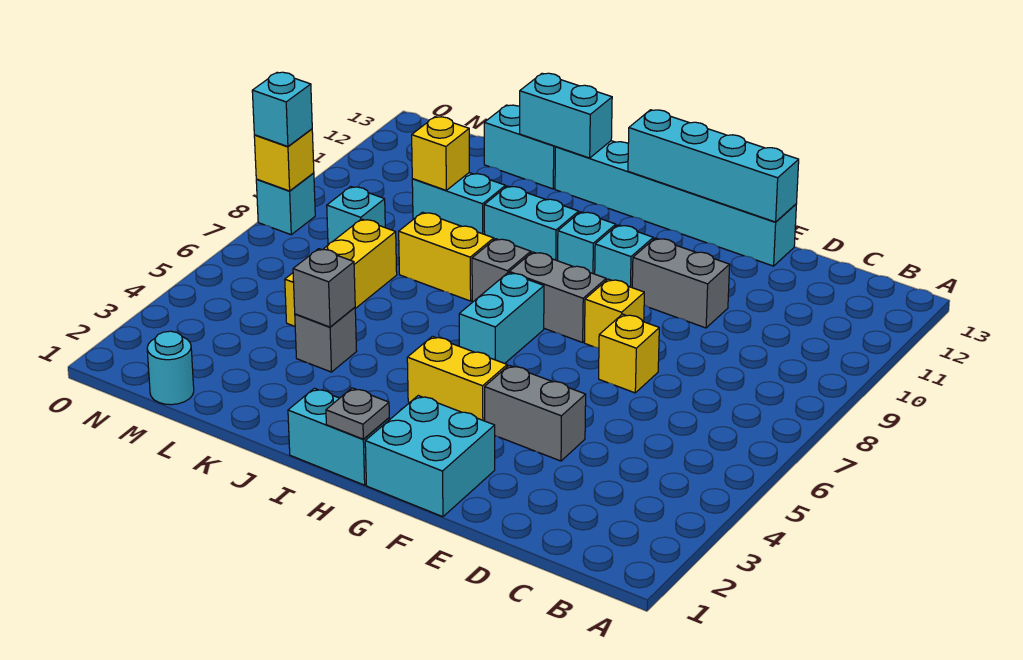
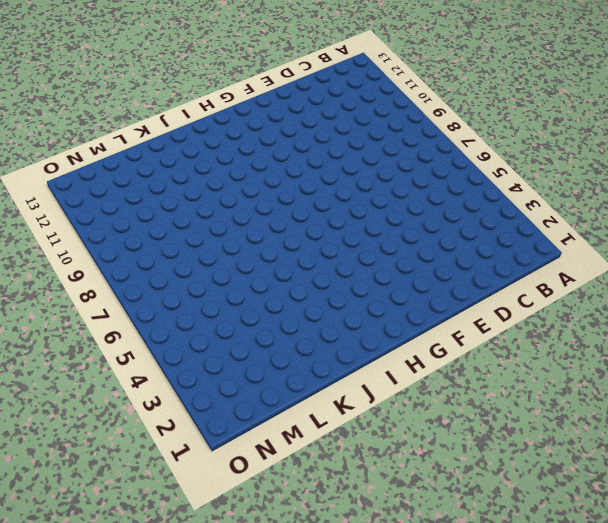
none -> grey 1x2 brick [485,365,586,461]
none -> yellow 1x1 brick [599,314,659,393]
none -> grey 1x2 brick [632,238,730,328]

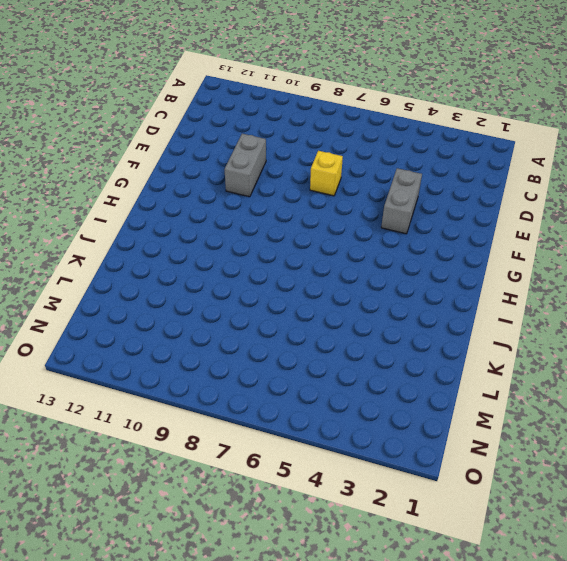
none -> cyan 1x6 brick [555,141,796,266]
none -> cyan 2x2 brick [365,396,495,517]
none -> yellow 1x1 brick [584,279,644,348]

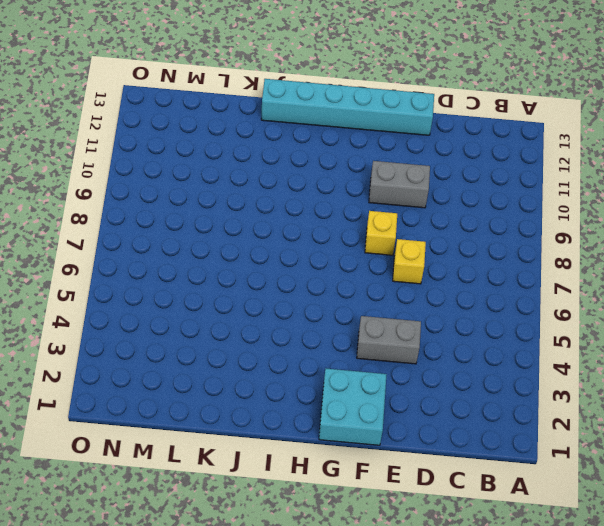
none -> yellow 1x2 brick [407,336,507,421]
none -> grey 1x2 brick [509,252,606,342]
none -> cyan 1x1 brick [595,225,653,287]

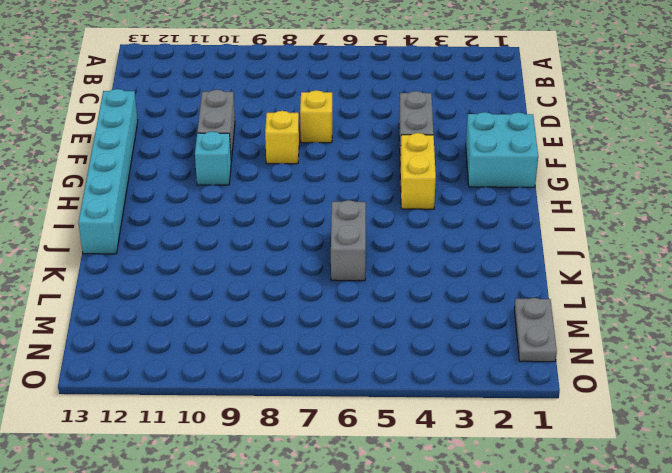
grey 1x2 brick [331,200,366,281] -> grey 1x2 brick moved to [509,252,606,342]
grey 1x2 plate [514,298,557,362] -> cyan 1x1 round brick [147,331,194,405]
none -> cyan 1x2 brick [288,388,389,485]
none -> cyan 1x2 brick [459,273,544,363]
none -> cyan 1x1 brick [558,212,616,274]

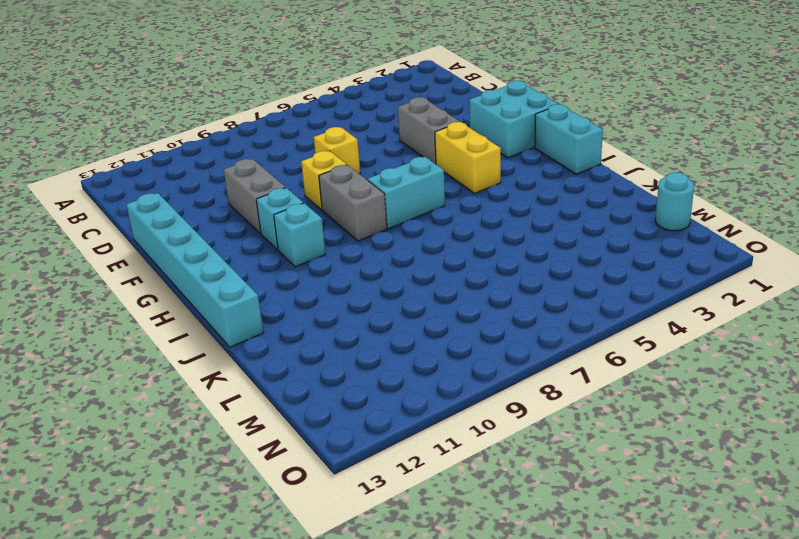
none -> grey 1x1 brick [472,239,531,302]
none -> cyan 1x2 brick [484,186,579,261]
none -> yellow 1x2 brick [399,212,494,301]

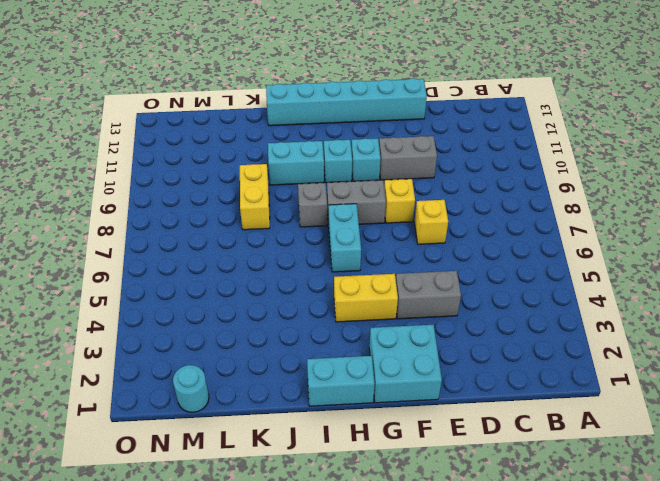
yellow 1x2 brick [240,164,270,230] -> yellow 1x2 brick turned to [399,212,494,301]
none -> grey 1x1 brick [295,307,357,372]
none -> cyan 1x2 brick [412,173,506,234]
none -> cyan 1x2 brick [484,105,555,189]

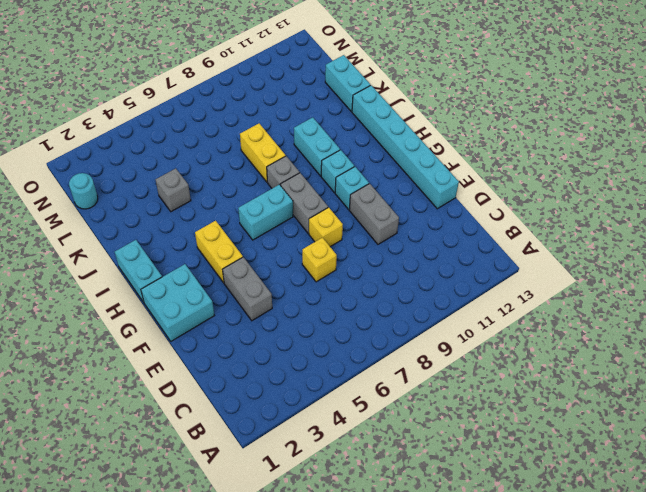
none -> cyan 1x2 brick [412,173,506,234]
none -> yellow 1x3 brick [285,219,397,326]
none -> cyan 1x1 brick [327,187,385,245]

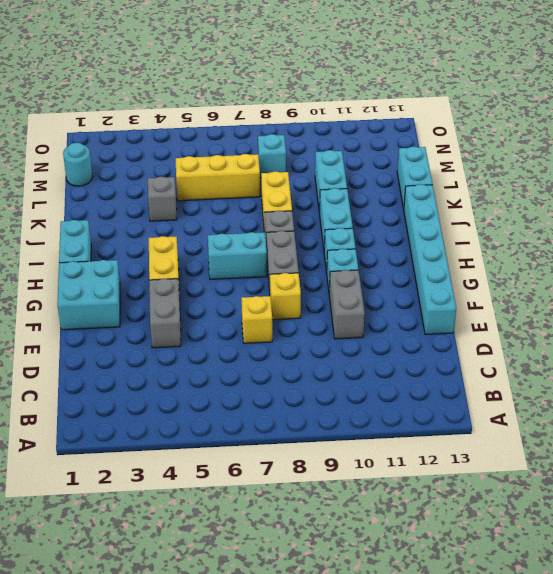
none -> cyan 1x1 brick [256,173,315,235]
none -> cyan 1x4 brick [628,110,799,222]
none -> grey 1x1 plate [326,388,389,439]

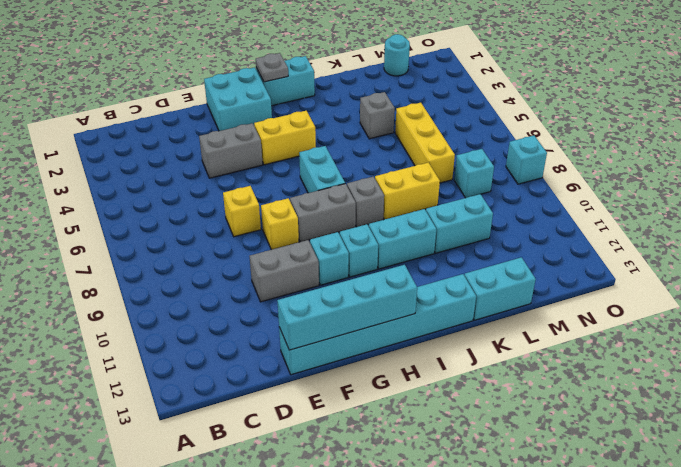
none -> cyan 1x2 brick [520,73,612,158]
none -> grey 1x1 brick [293,249,355,327]
none -> yellow 1x1 brick [412,117,469,190]

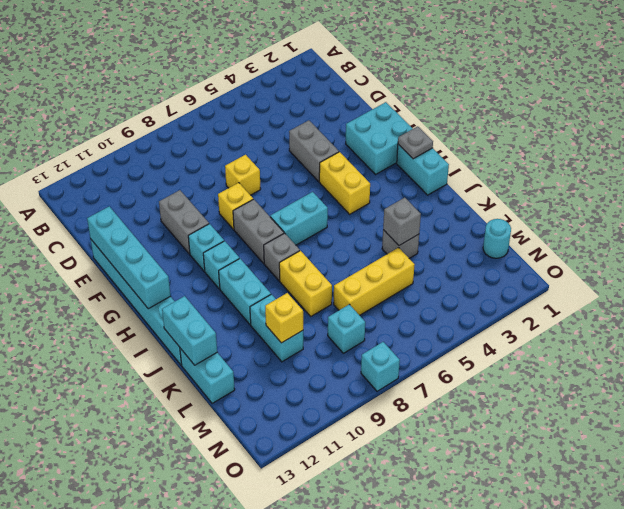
none -> yellow 1x1 brick [254,129,314,191]
none -> cyan 1x1 brick [252,72,312,147]

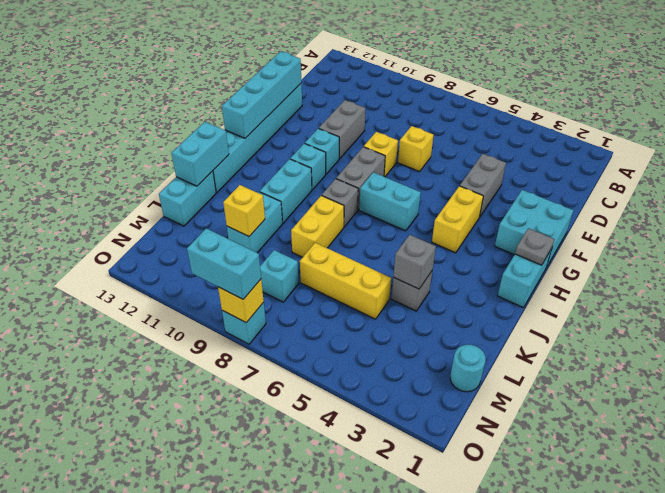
cyan 1x2 brick [187,228,261,299] -> cyan 1x1 brick [252,72,312,147]

